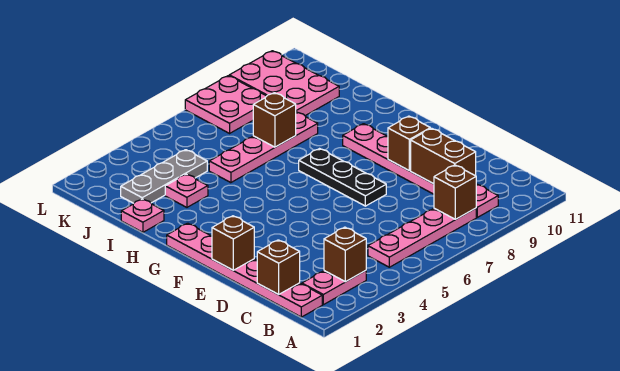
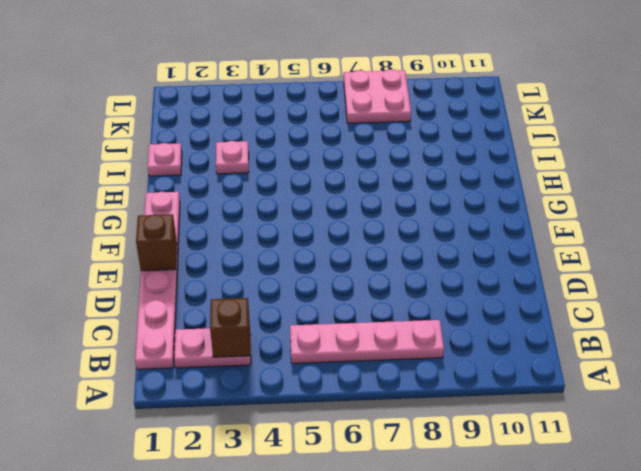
none -> pink 1x6 plate [343,124,498,217]
none -> black 1x3 plate [299,149,386,206]
none -> pink 1x4 plate [209,112,318,183]

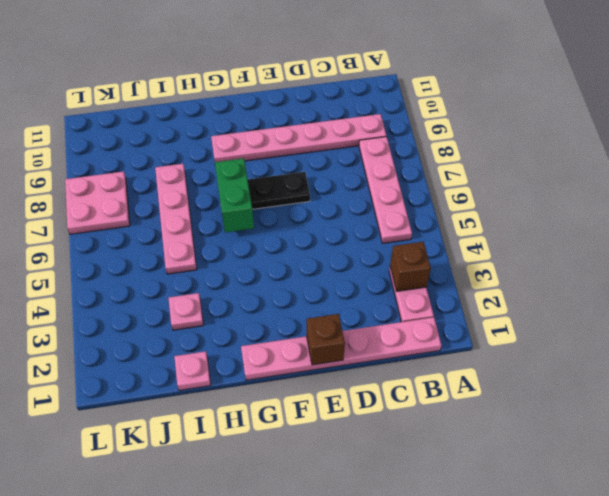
green 1x2 brick [215,158,254,232] -> none
none -> grey 1x3 plate [121,150,207,203]
none -> pink 2x3 plate [229,51,339,116]
none -> brown 1x1 brick [434,165,476,219]

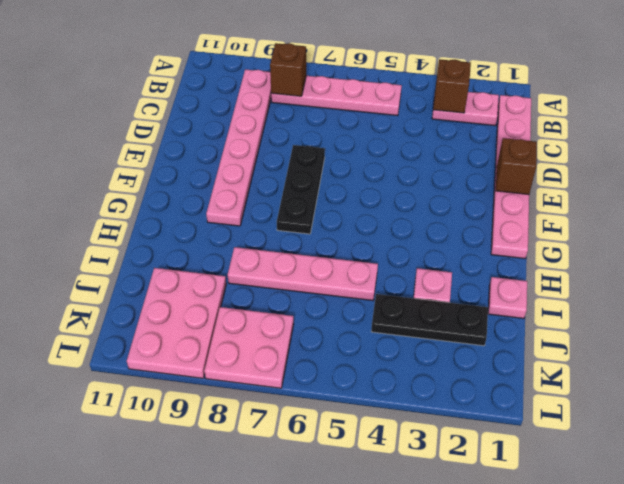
black 1x3 plate [371,294,488,346] -> grey 1x3 plate [121,150,207,203]
none -> brown 1x1 brick [257,240,300,294]
none -> brown 1x2 brick [411,128,476,184]
none -> brown 1x1 brick [388,116,430,171]

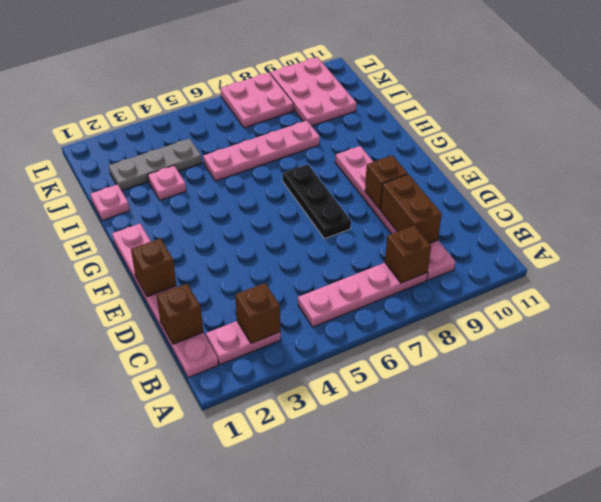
none -> brown 1x1 brick [253,93,296,147]

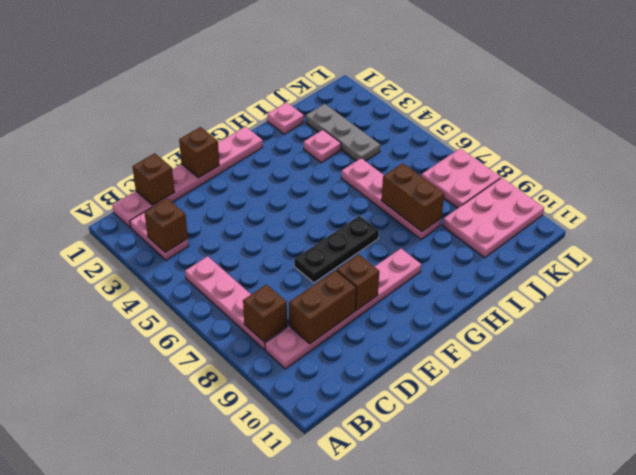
brown 1x2 brick [381,163,444,231] -> brown 1x1 brick [253,93,296,147]

